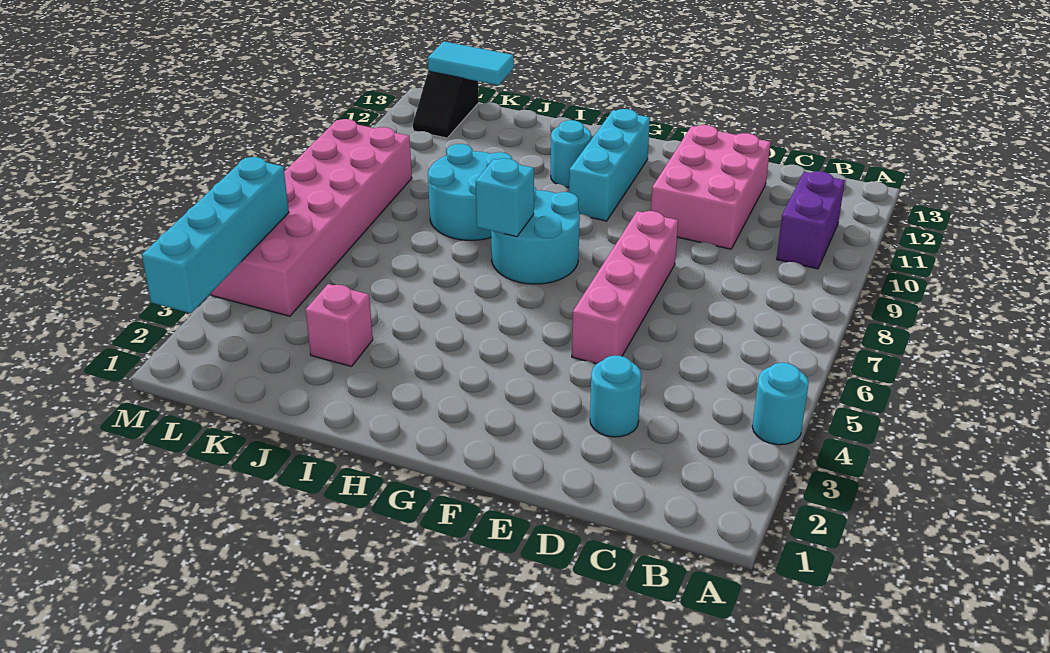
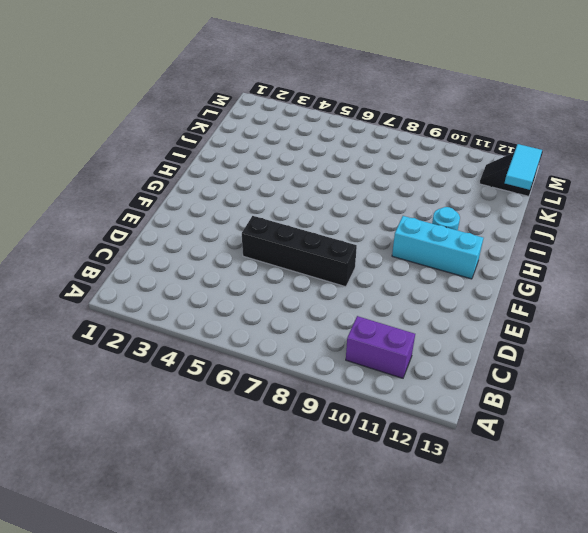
black 1x4 brick [242,216,357,287] -> pink 1x4 brick [572,211,678,364]
none -> cyan 1x1 round brick [752,363,809,445]
none -> cyan 1x1 round brick [590,355,641,437]
none -> pink 2x3 brick [651,125,771,249]

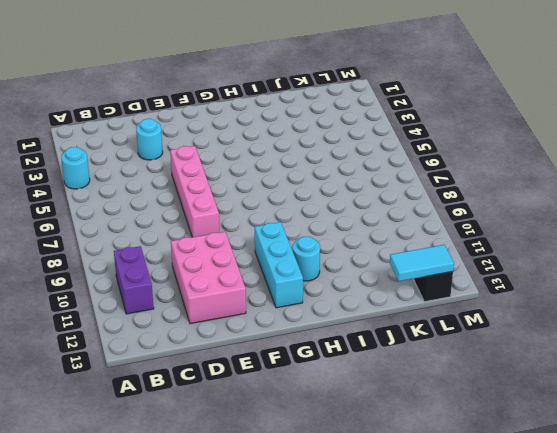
none -> cyan 2x2 round brick [491,187,580,284]
none -> cyan 2x2 round brick [428,144,512,240]
none -> pink 1x1 brick [305,284,373,367]

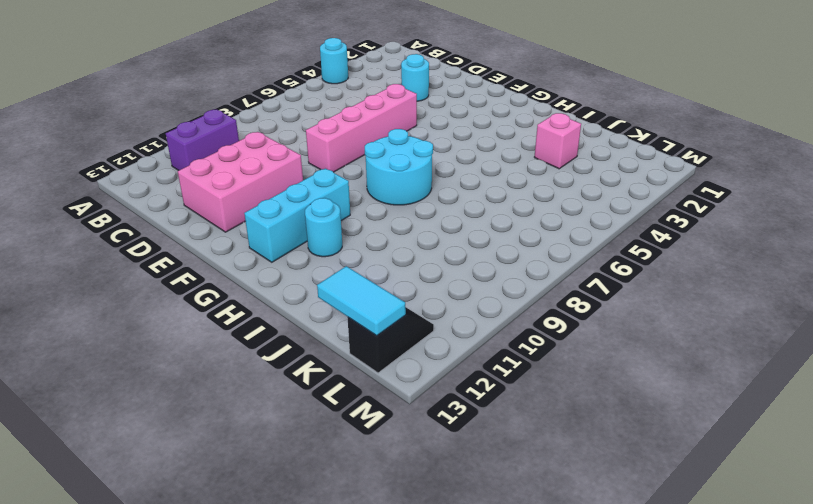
none -> cyan 2x2 round brick [428,144,512,240]
none -> pink 2x6 brick [211,119,412,316]
none -> cyan 1x1 brick [476,158,534,237]

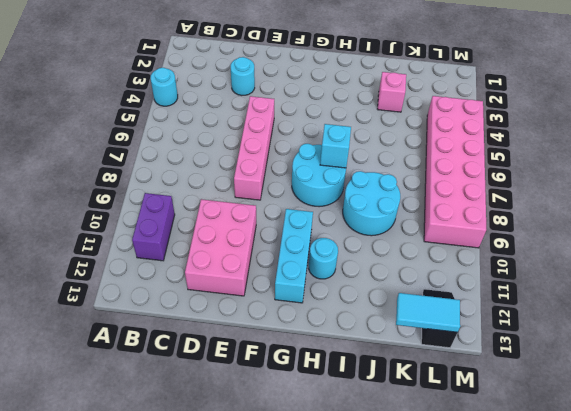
none -> cyan 1x4 brick [142,157,289,313]

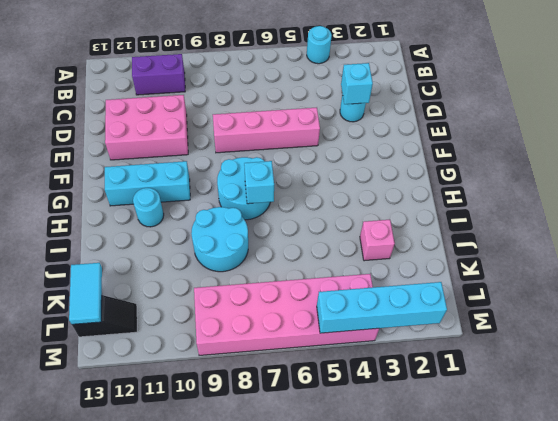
cyan 1x1 brick [341,63,373,104] -> none

